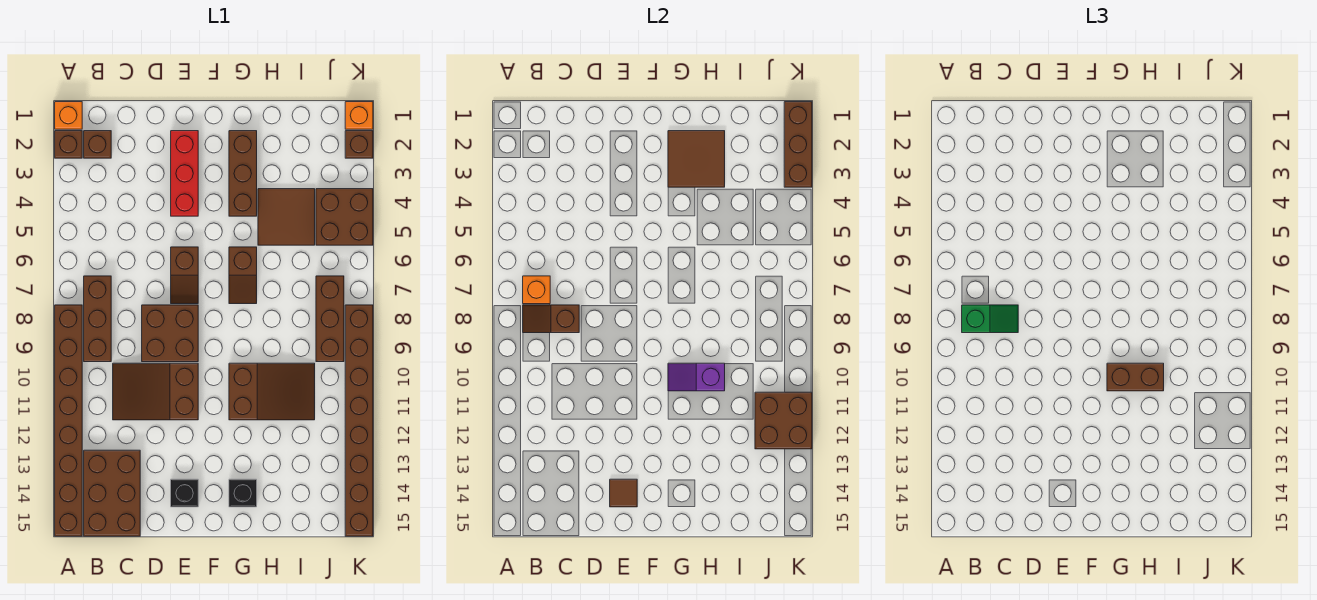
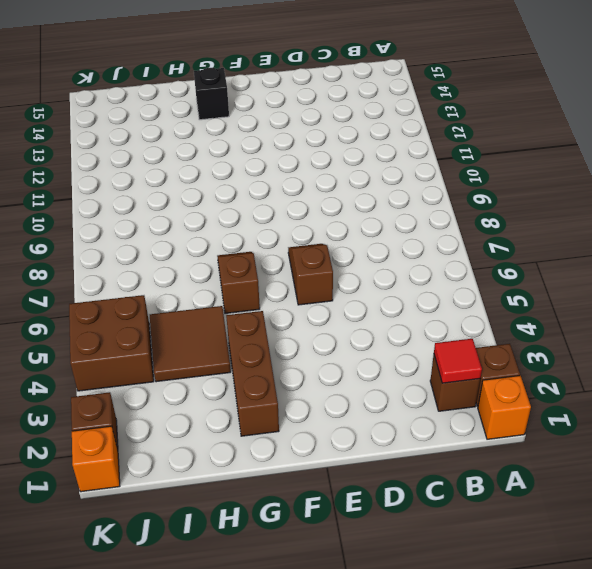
red 1x1 tile [434,339,482,383] -> none
none -> brown 1x8 brick [55,305,82,536]
none -> brown 1x3 brick [84,276,111,362]
none -> brown 2x3 brick [84,450,140,536]
none -> brown 2x3 slope [113,363,198,420]

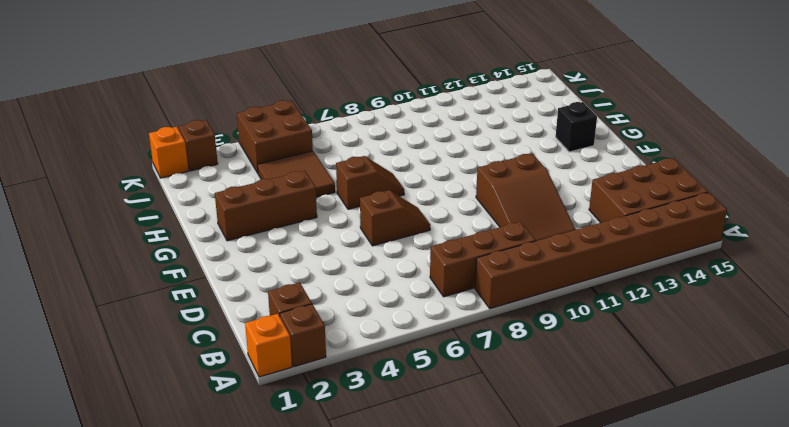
none -> brown 2x2 brick [142,305,198,362]
none -> red 1x3 brick [171,131,198,216]
none -> black 1x1 brick [171,479,198,507]
none -> brown 2x3 slope [229,363,315,420]

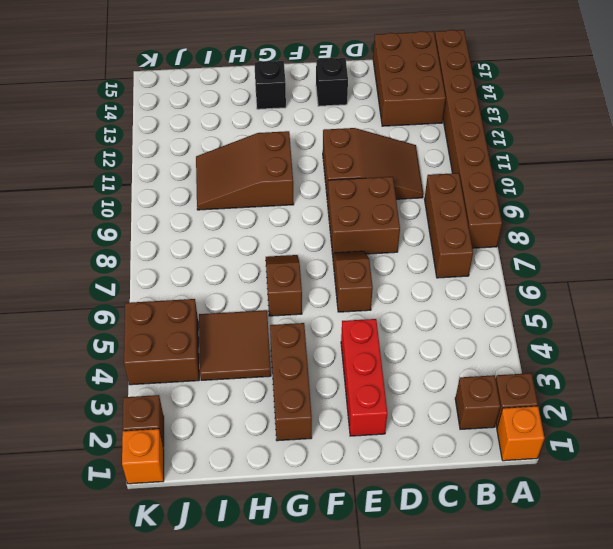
none -> brown 1x3 brick [316,276,344,362]
none -> brown 1x8 brick [345,305,373,536]
none -> orange 1x1 brick [523,276,550,304]
none -> brown 1x2 slope [523,305,579,333]

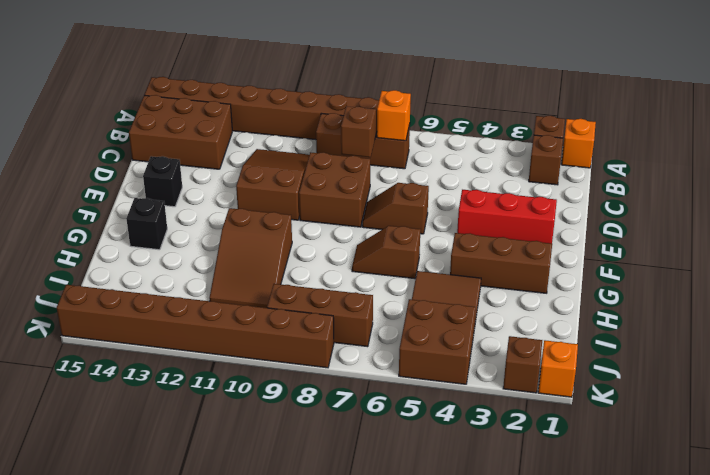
none -> brown 1x1 tile [610,479,637,507]
none -> brown 2x2 tile [668,131,725,187]
none -> purple 1x2 slope [668,363,725,391]
none -> brown 2x2 brick [755,392,812,449]

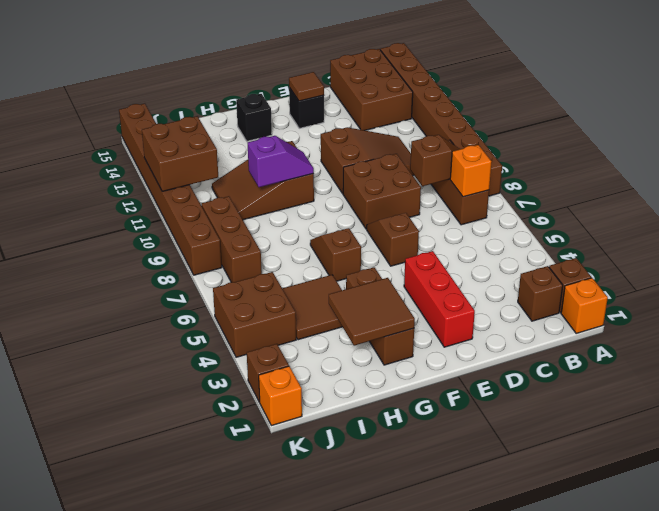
none -> brown 1x3 brick [784,102,812,187]
none -> green 1x2 slope [962,305,1018,333]
none -> brown 1x2 brick [1107,363,1164,391]

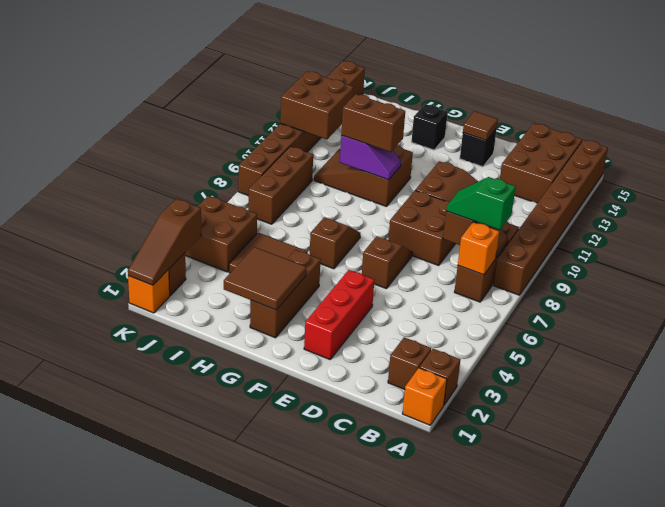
brown 1x3 slope [128,199,201,285] -> brown 1x3 brick [784,102,812,187]

